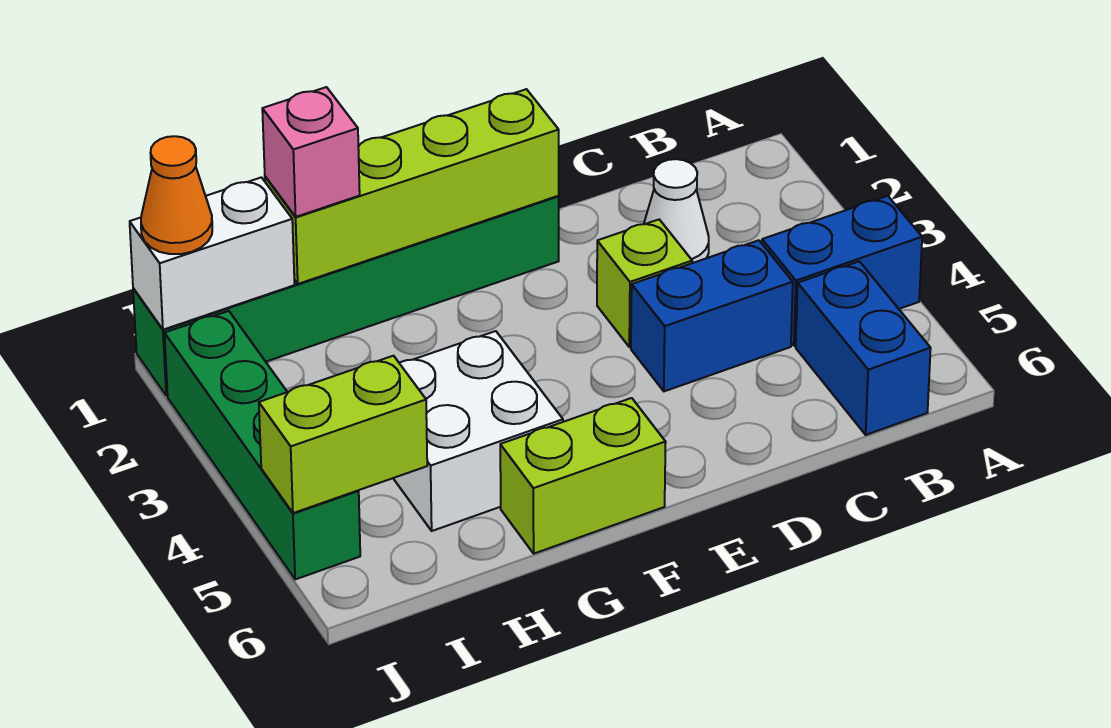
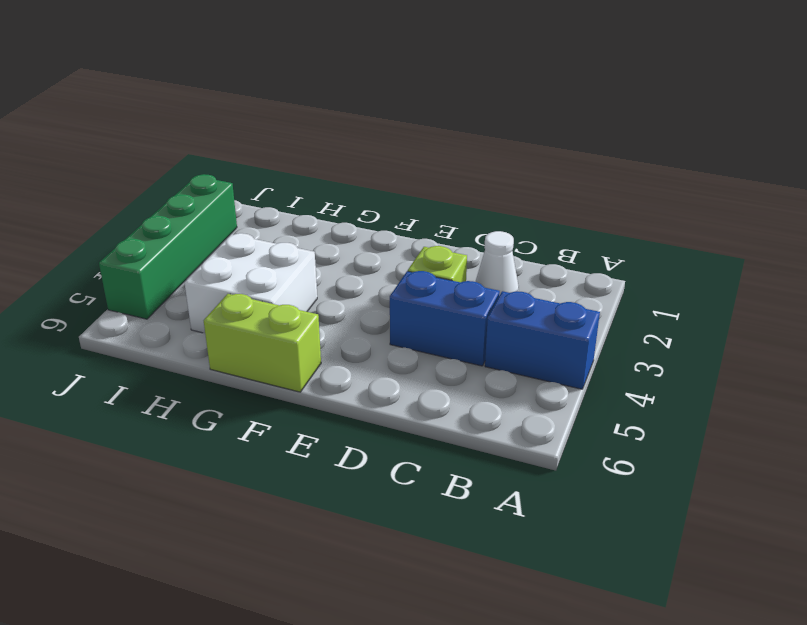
none -> blue 1x2 brick [796,261,931,435]
none -> green 1x6 brick [133,196,559,396]
none -> lime 1x4 brick [265,89,559,284]

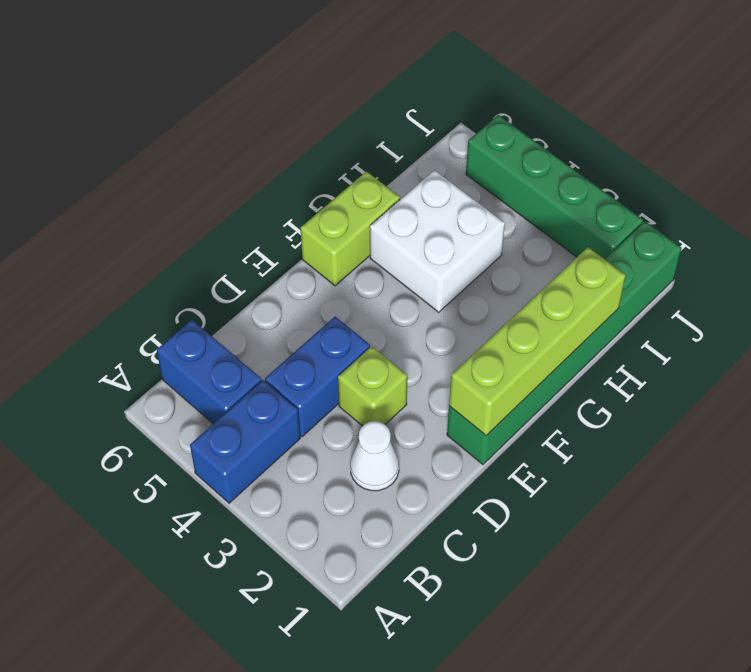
none -> white 1x2 brick [130,177,295,330]
none -> lime 1x2 brick [259,356,427,513]
none -> pink 1x1 brick [262,87,360,217]

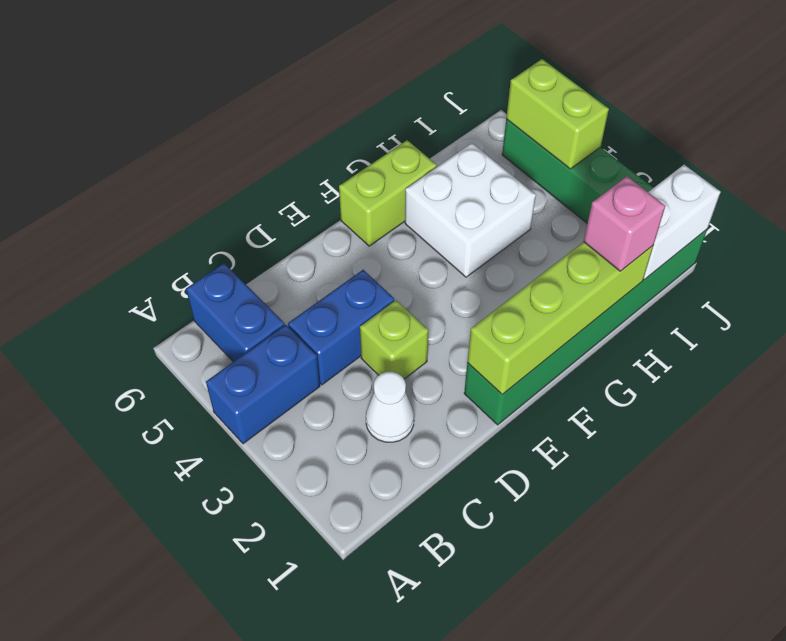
lime 1x2 brick [506,59,609,169] -> lime 1x2 brick turned to [259,356,427,513]
none -> orange 1x1 cone [141,136,212,254]

